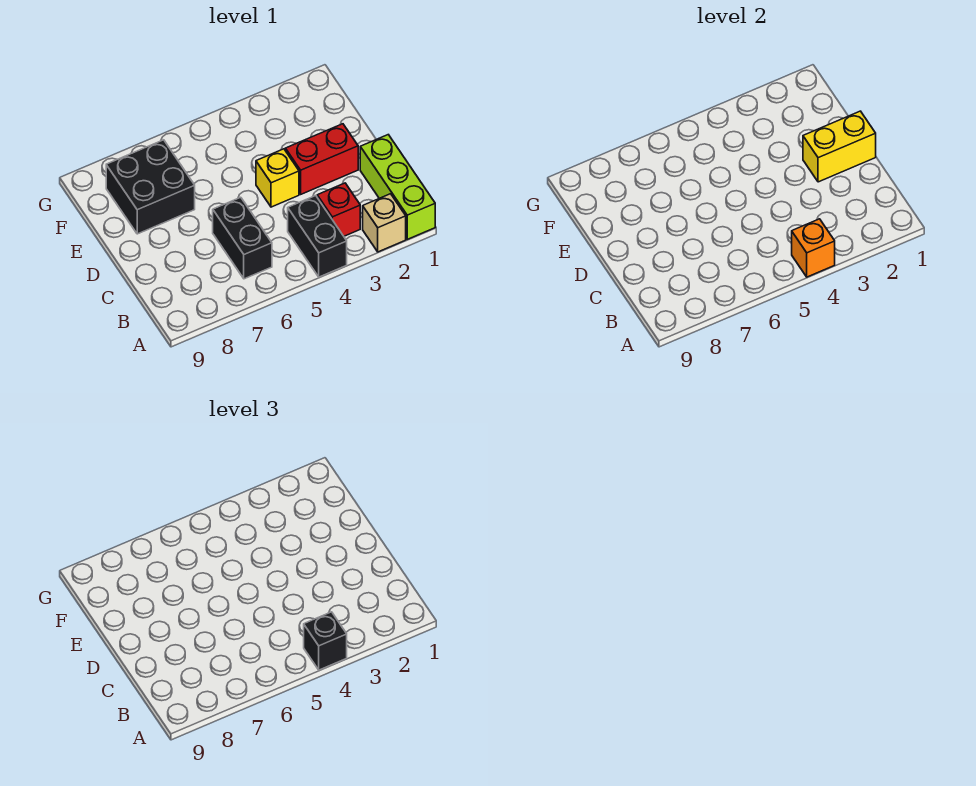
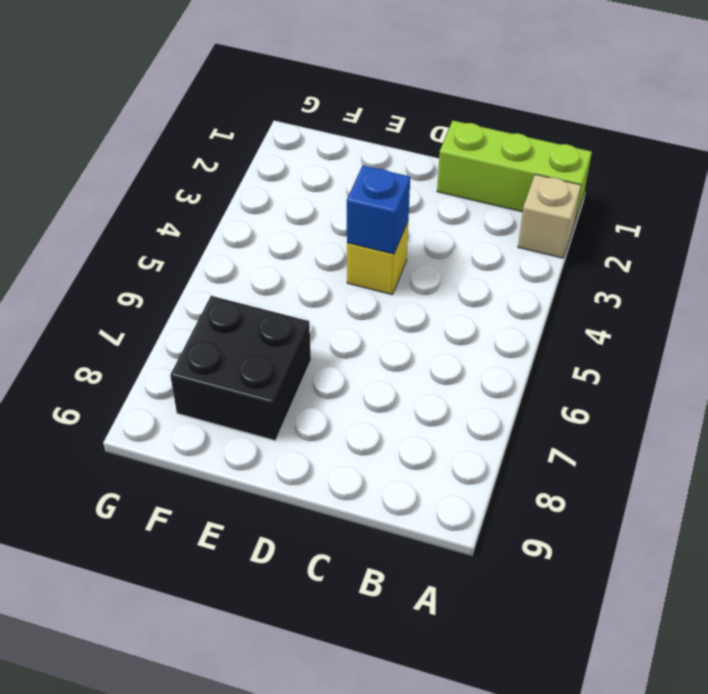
blue 1x1 brick [347,165,410,254] -> none
none -> black 1x2 brick [288,196,347,277]
none -> red 1x1 brick [317,183,360,236]

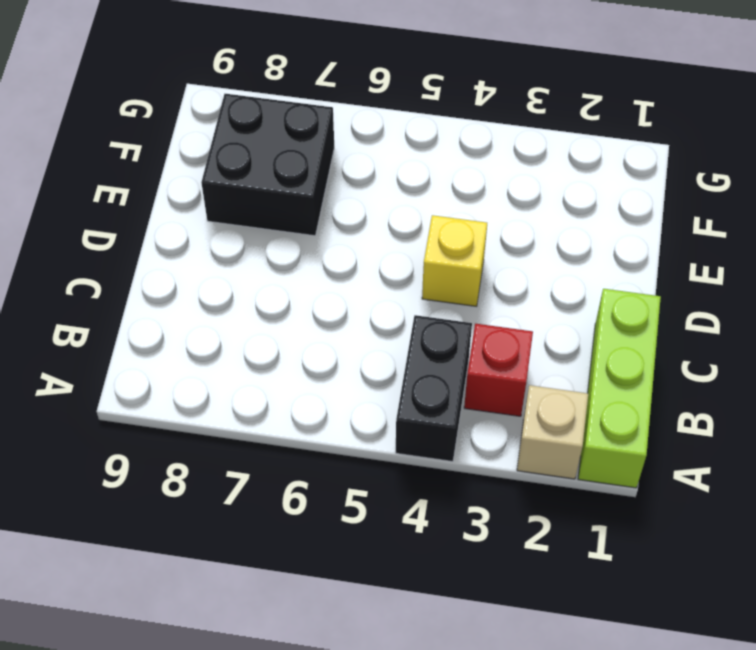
none -> black 1x2 brick [213,197,272,279]
none -> red 1x2 brick [285,124,358,194]

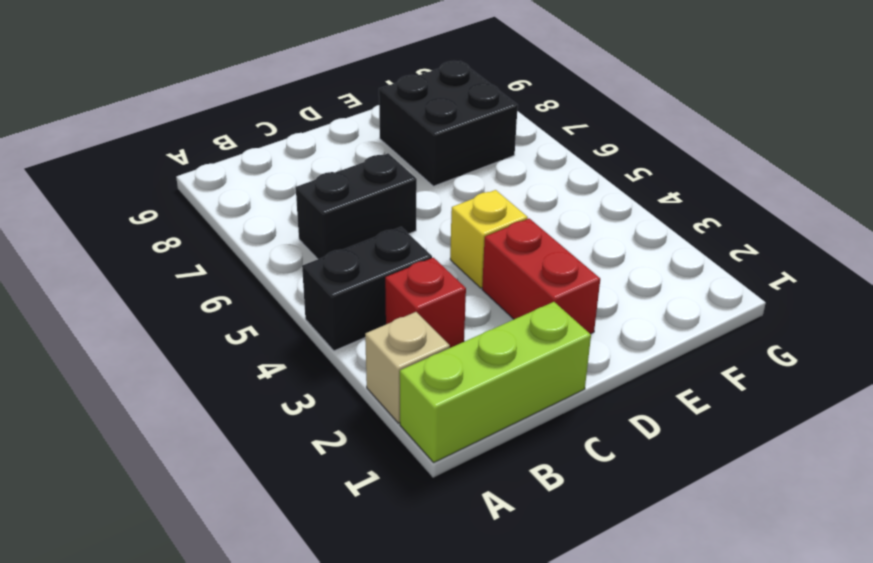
none -> orange 1x1 brick [792,219,835,277]
none -> yellow 1x2 brick [803,111,876,182]

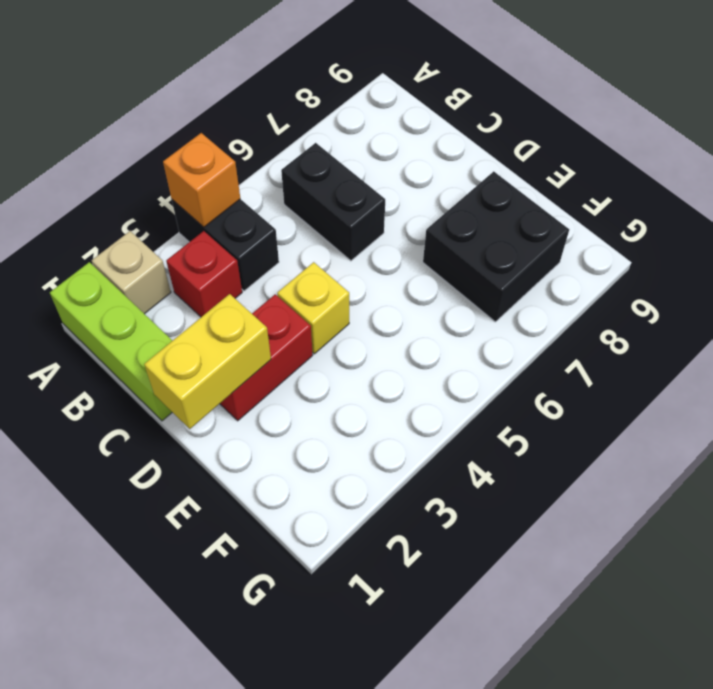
none -> black 1x1 brick [304,612,347,670]

